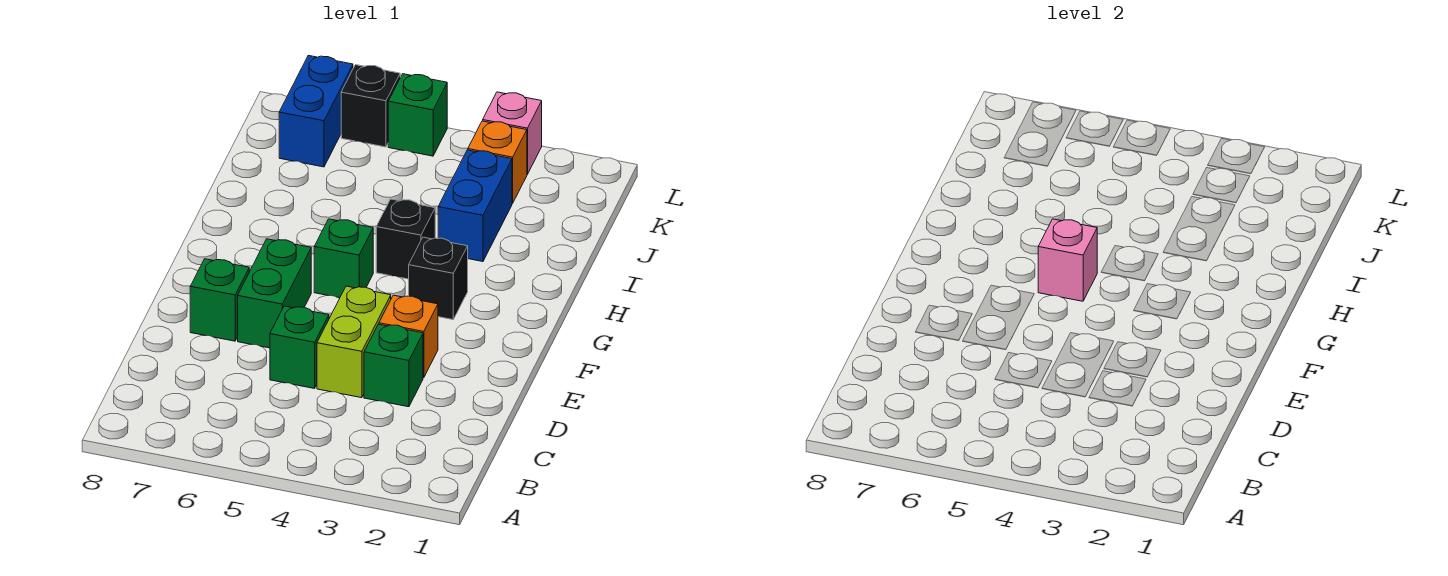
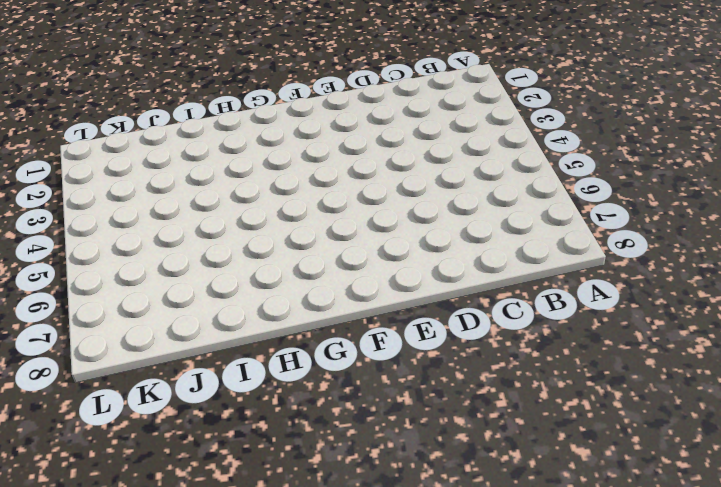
none -> green 1x1 brick [364,324,423,407]
none -> lime 1x2 brick [317,286,391,398]
none -> green 1x1 brick [270,306,329,388]

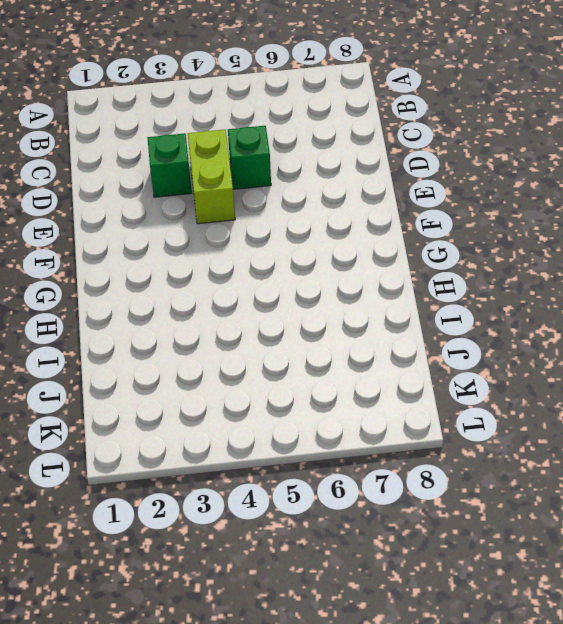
none -> orange 1x1 brick [379,295,438,378]
none -> green 1x2 brick [238,239,311,348]
none -> green 1x1 brick [190,259,249,341]

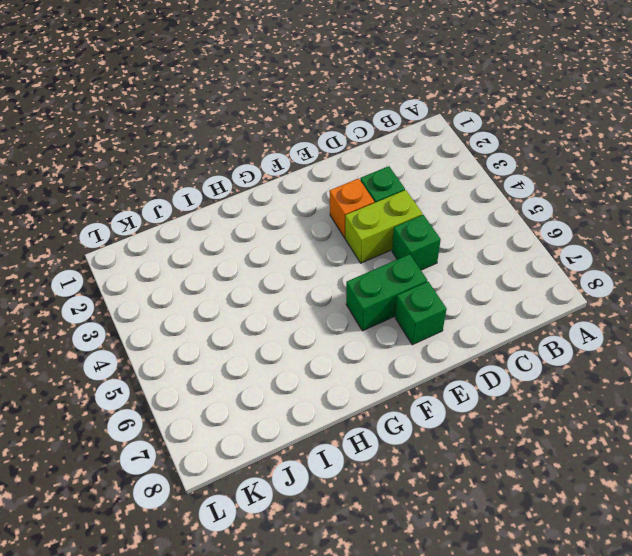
none -> black 1x1 brick [409,237,468,320]
none -> green 1x1 brick [314,219,373,298]
none -> black 1x1 brick [376,199,435,279]

